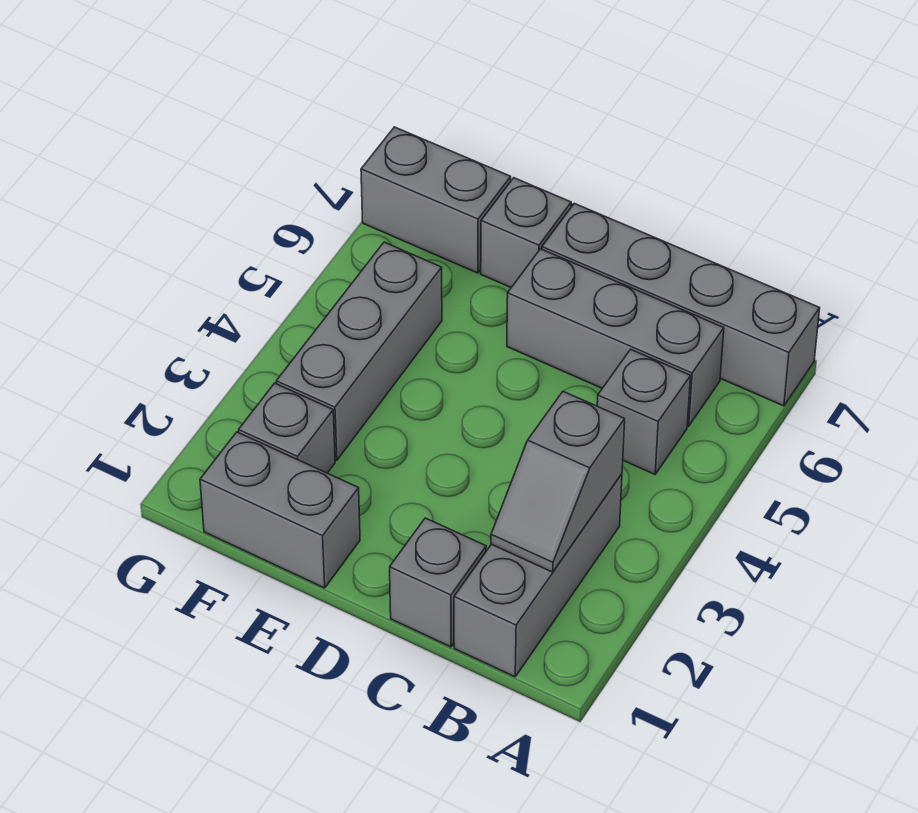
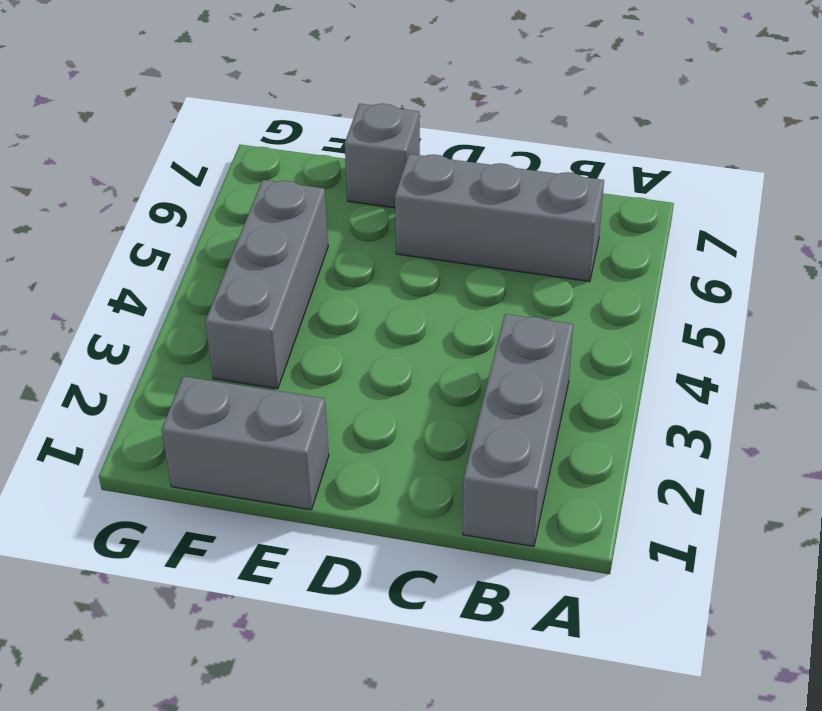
none -> grey 1x4 brick [542,203,820,406]
none -> grey 1x1 brick [597,349,691,474]

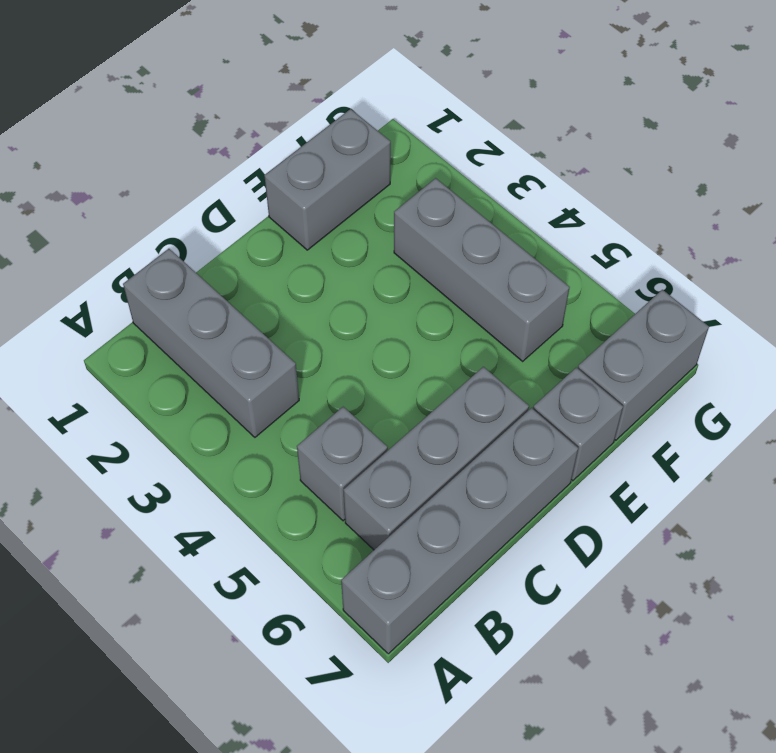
none -> grey 1x1 brick [390,518,486,647]
none -> grey 1x1 brick [239,383,335,473]

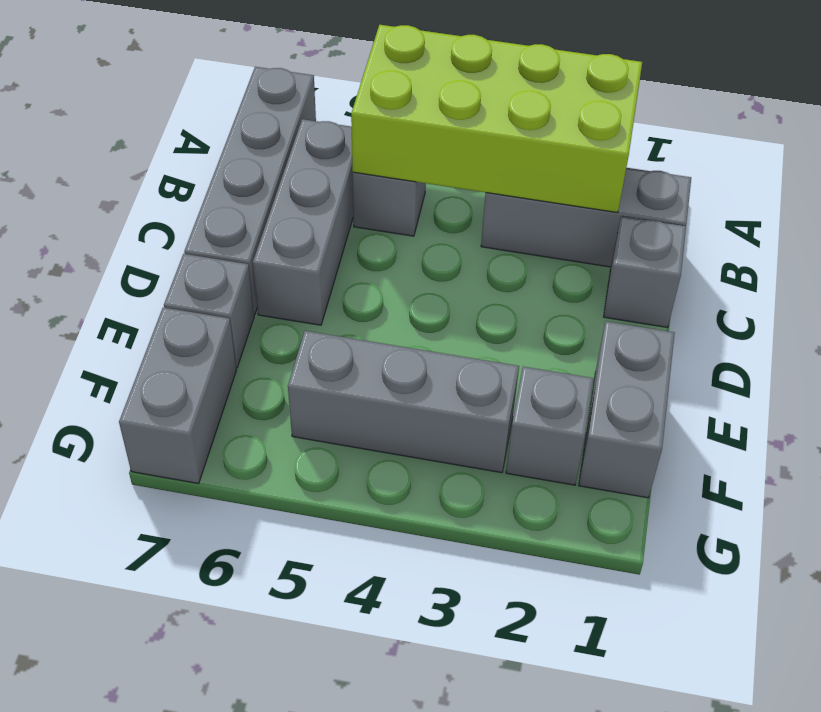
lime 2x4 brick [351,25,642,213] -> grey 1x2 slope [491,391,625,572]

